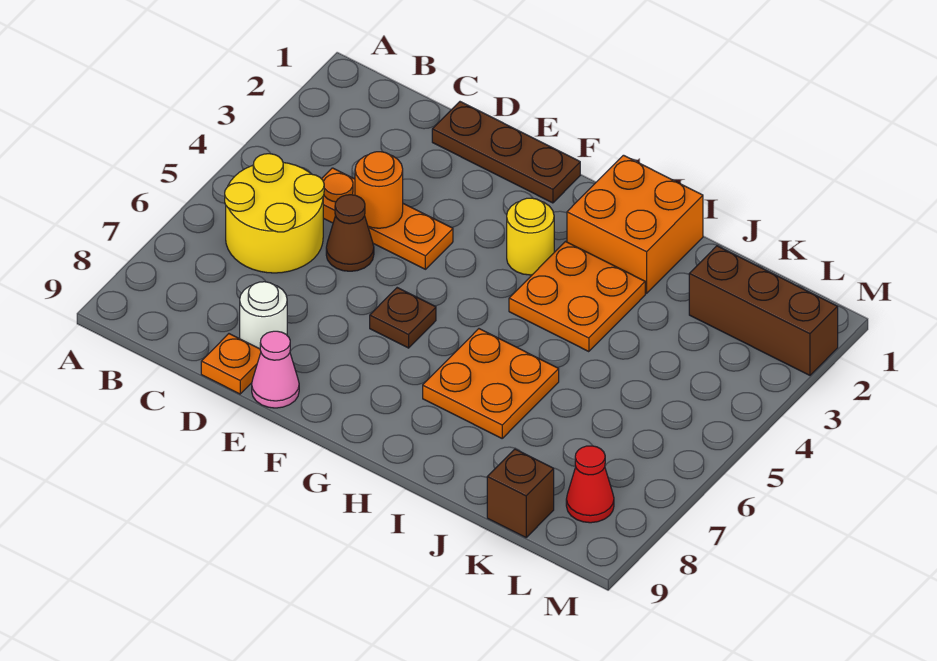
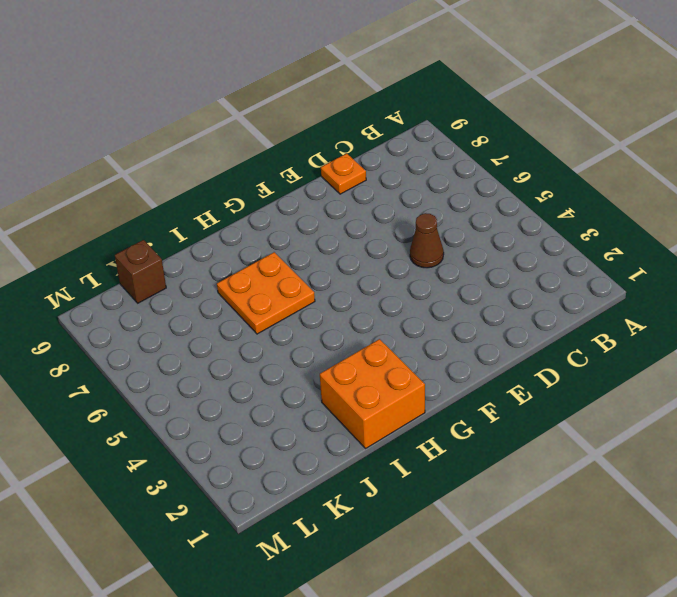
none -> yellow 2x2 round brick [225,154,324,273]
none -> orange 1x3 plate [322,168,453,269]
none -> brown 1x3 plate [432,102,580,203]

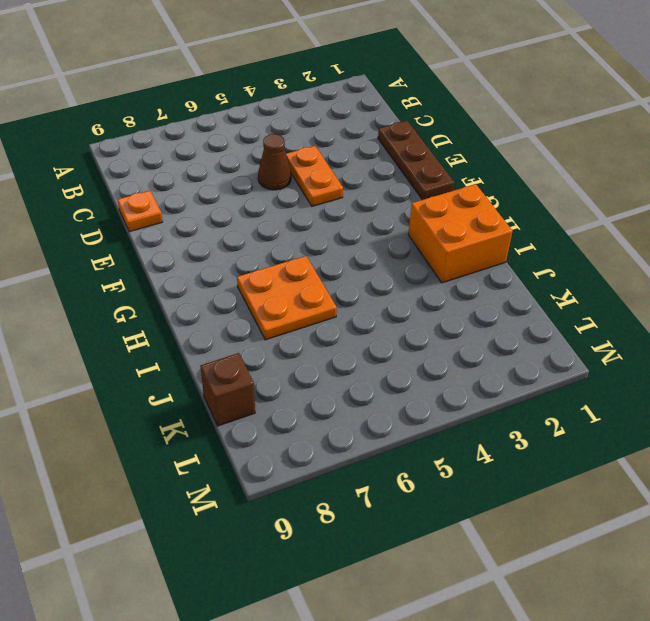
orange 1x2 plate [286,146,343,206] -> orange 1x3 plate [322,168,453,269]
none -> yellow 2x2 round brick [225,154,324,273]
none -> white 1x1 round brick [240,282,287,349]
none -> pink 1x1 cone [252,331,299,408]

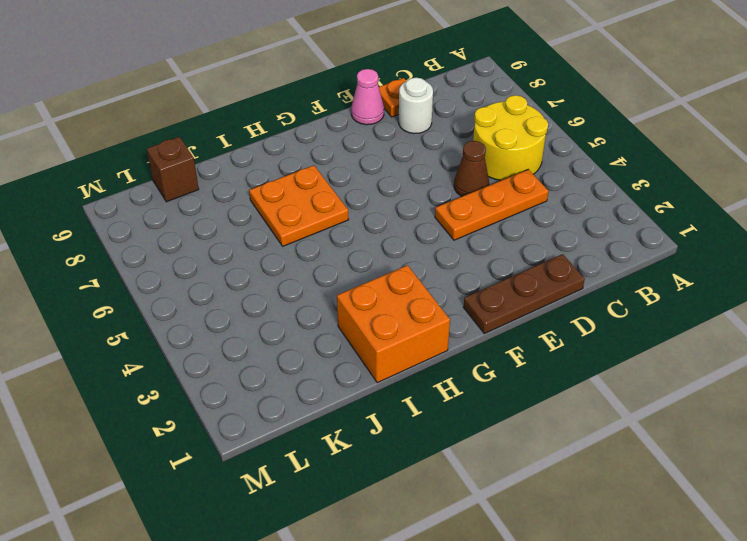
none -> brown 1x1 plate [370,288,436,348]
none -> yellow 1x1 round brick [507,198,554,275]
none -> orange 2x2 plate [509,242,645,352]

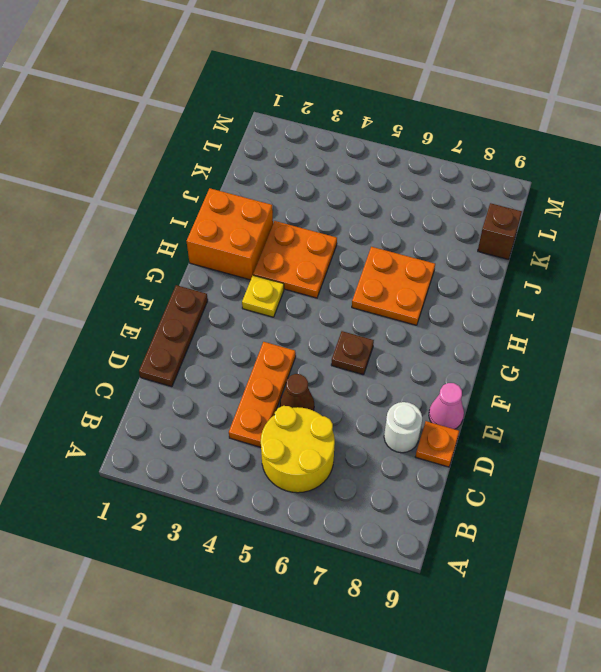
yellow 1x1 plate [242,275,284,317] -> yellow 1x1 round brick [507,198,554,275]
none -> brown 1x3 brick [689,246,838,375]
none -> red 1x1 cone [566,446,614,523]
none -> orange 1x1 round brick [355,152,403,228]

